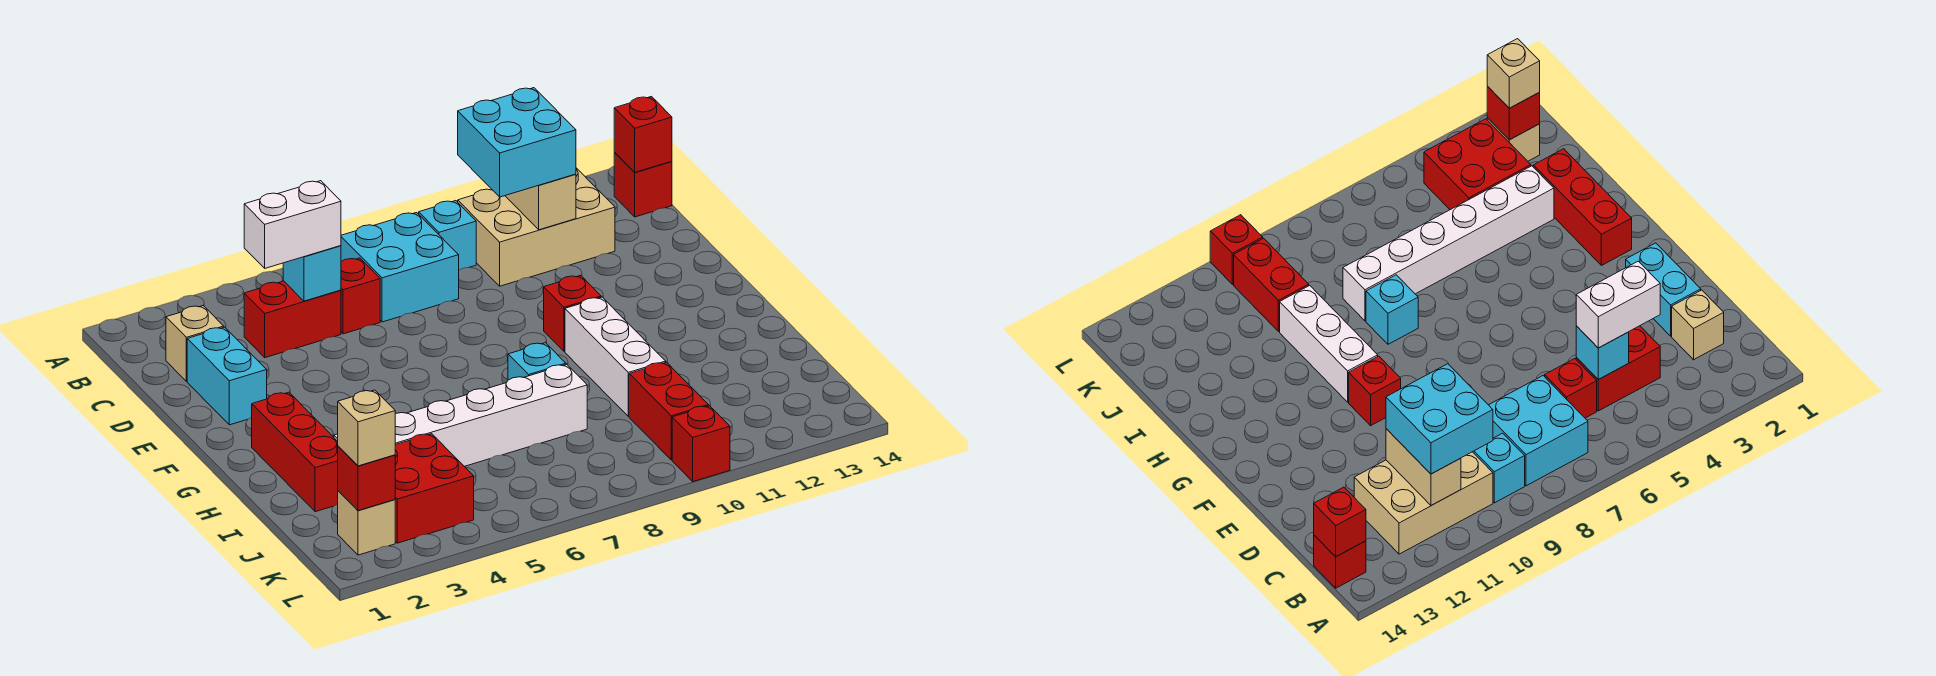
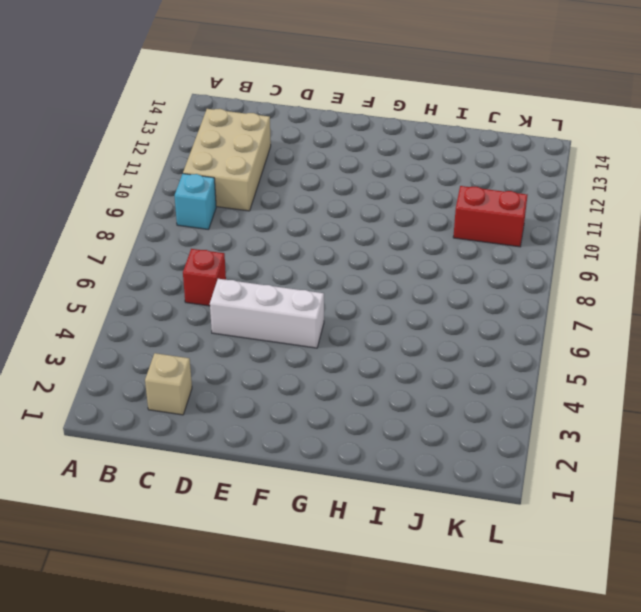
white 1x3 brick [210,279,324,348] -> white 1x3 brick moved to [565,297,666,416]
none -> cyan 2x2 brick [341,213,459,322]
none -> red 1x1 brick [614,153,672,217]
none -> red 1x2 brick [244,281,341,358]

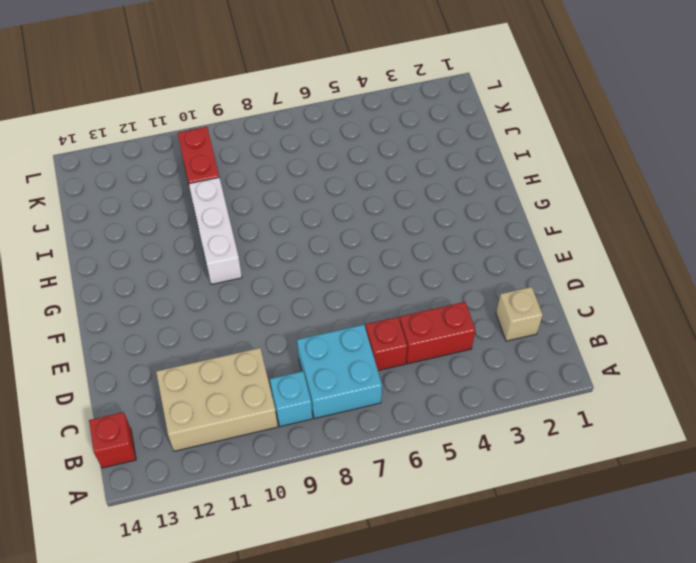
none -> cyan 1x2 brick [187,327,267,425]
none -> red 1x1 brick [544,276,601,351]
none -> red 1x3 brick [252,392,338,512]

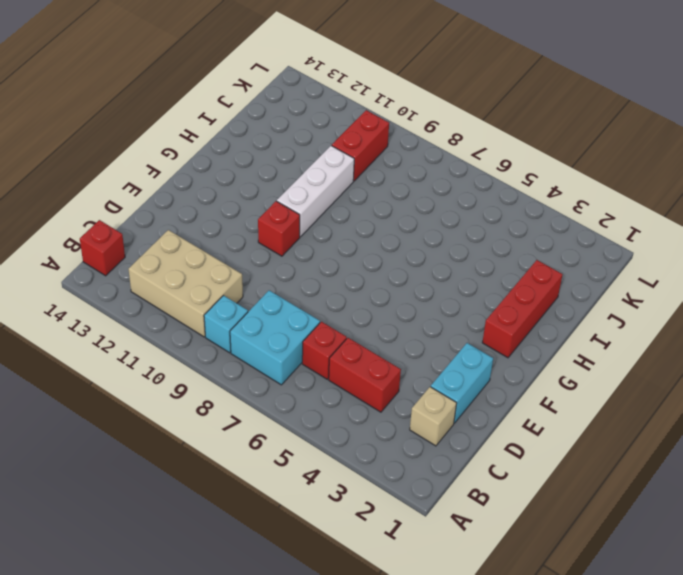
none -> cyan 1x1 brick [508,343,566,380]
none -> white 1x6 brick [334,364,587,466]
none -> red 2x2 brick [395,434,474,543]

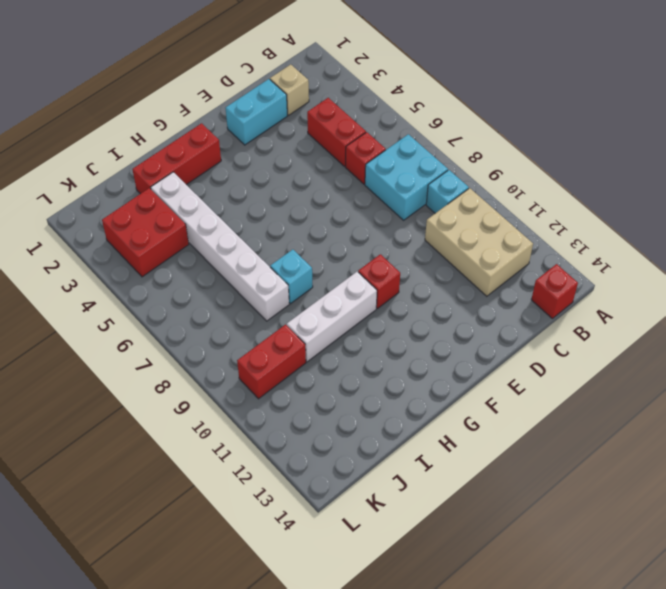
none -> tan 1x1 brick [338,491,395,555]
none -> red 1x1 brick [672,406,730,482]
none -> tan 1x2 brick [505,174,576,230]

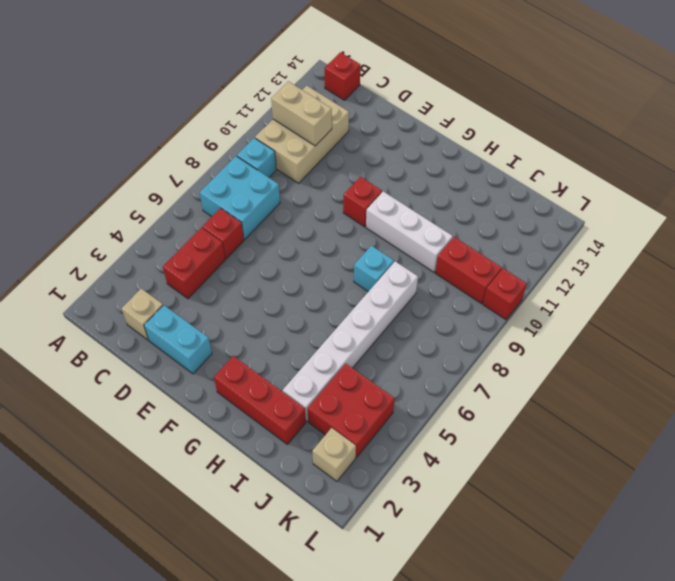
none -> red 1x1 brick [614,97,672,172]
none -> cyan 1x1 brick [283,246,341,301]
none -> red 1x1 brick [338,446,395,511]

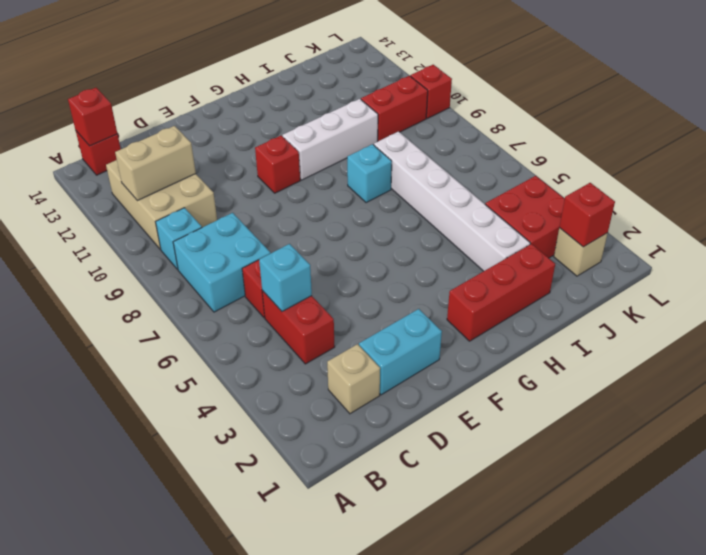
none -> cyan 2x2 brick [458,88,576,197]
none -> white 1x2 brick [244,181,341,268]
none -> tan 1x1 brick [338,390,395,466]

